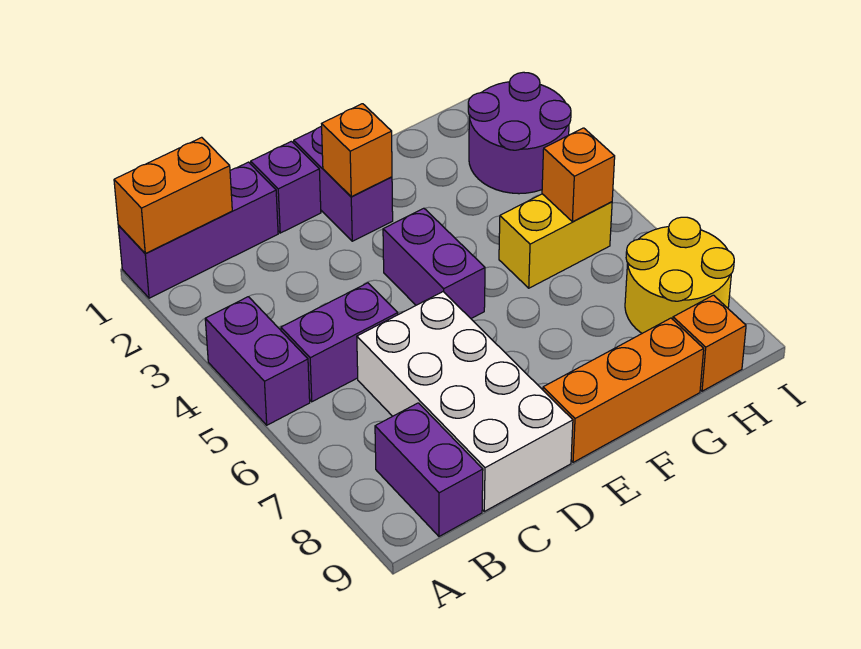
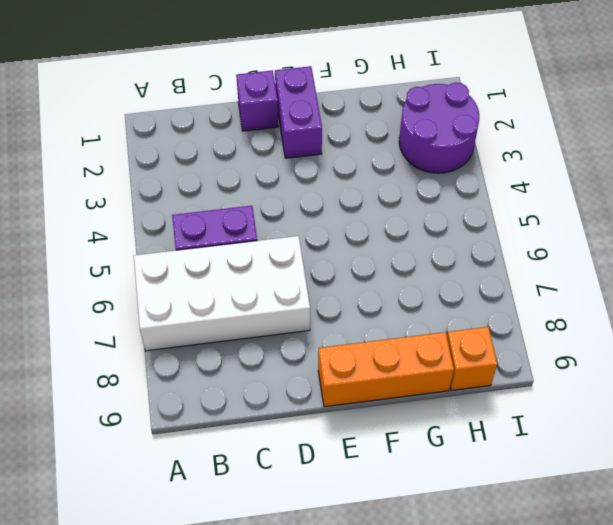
white 2x4 brick [134,236,310,351] -> white 2x4 brick turned to [357,292,573,511]
none -> purple 1x3 brick [118,162,278,298]
none -> purple 1x2 brick [205,297,310,425]
none -> purple 1x2 brick [375,403,483,536]

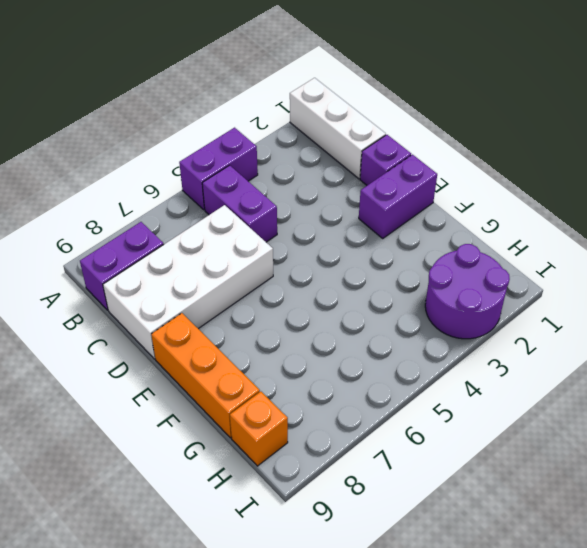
white 1x3 brick [290,78,386,179] -> purple 1x3 brick [118,162,278,298]
none -> purple 1x2 brick [383,208,485,318]
none -> yellow 1x2 brick [499,194,612,288]
none -> yellow 2x2 round brick [625,217,734,333]

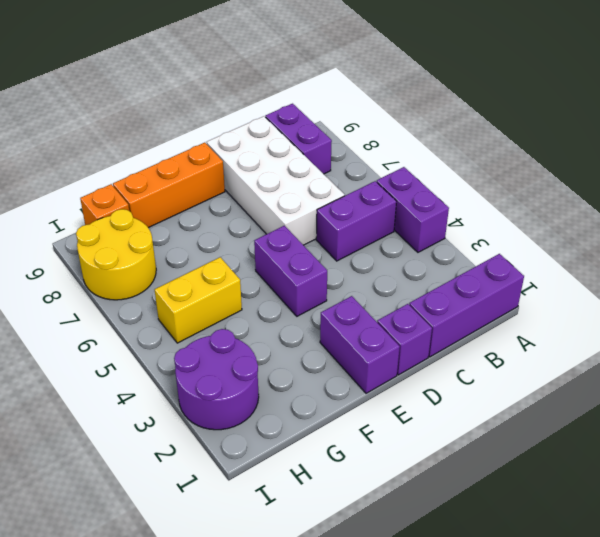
none -> orange 1x2 brick [114,137,232,253]
none -> orange 1x1 brick [322,104,392,197]
none -> orange 1x1 brick [542,128,615,222]

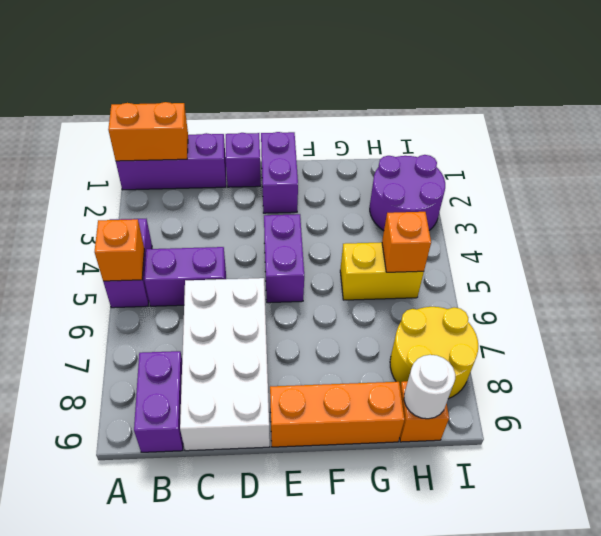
orange 1x1 brick [95,219,144,281] -> orange 1x1 brick moved to [322,104,392,197]
white 1x1 round brick [404,355,455,419] -> none

